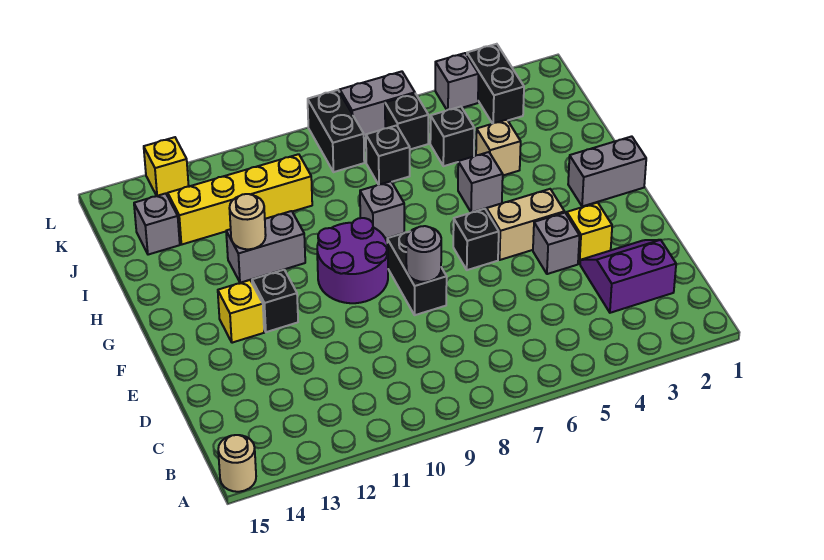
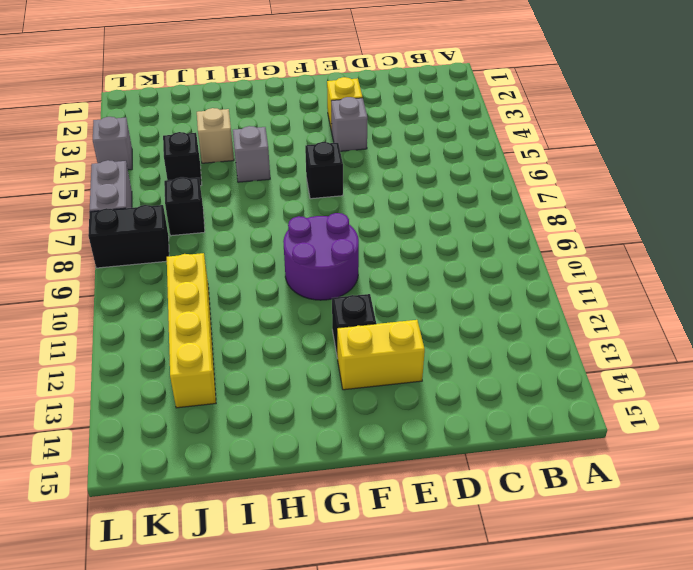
yellow 1x2 brick [337,320,425,390] -> yellow 1x1 brick [218,280,264,343]
none -> tan 1x1 round brick [218,435,256,492]
none -> purple 2x2 slope [580,240,676,313]
none -> black 1x2 brick [387,232,447,315]

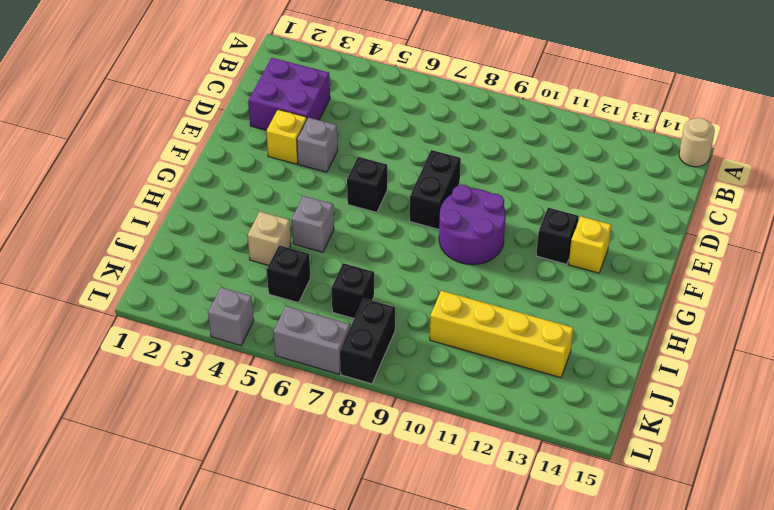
purple 2x2 brick [248,58,330,130] -> purple 2x2 slope [580,240,676,313]
none -> tan 1x2 brick [486,189,564,260]
none -> grey 1x2 brick [568,136,646,207]
none -> grey 1x1 brick [360,181,404,239]

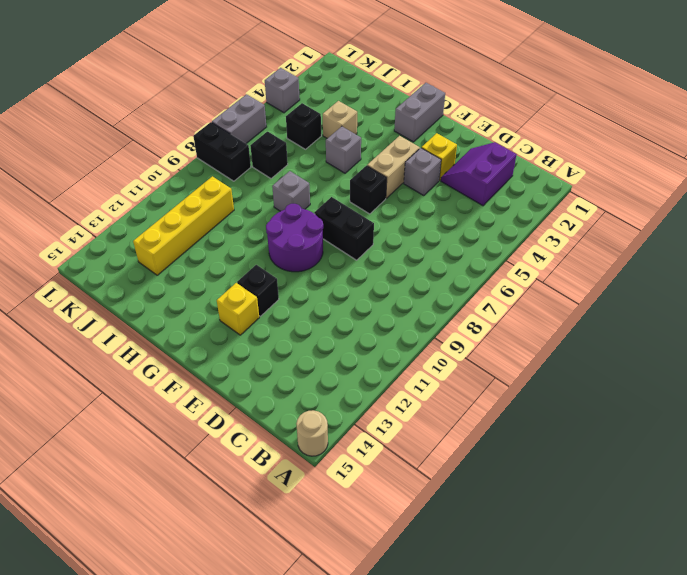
none -> grey 1x2 brick [226,211,305,283]
none -> grey 1x1 brick [134,193,180,255]
none -> black 1x2 brick [467,44,524,124]

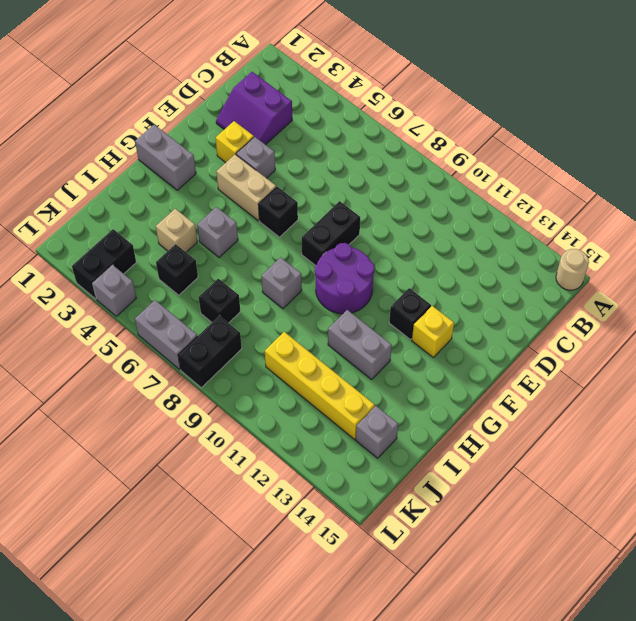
none -> black 1x1 brick [385,94,428,149]
none -> yellow 1x1 brick [144,137,189,196]
none -> grey 1x1 round brick [406,226,441,282]

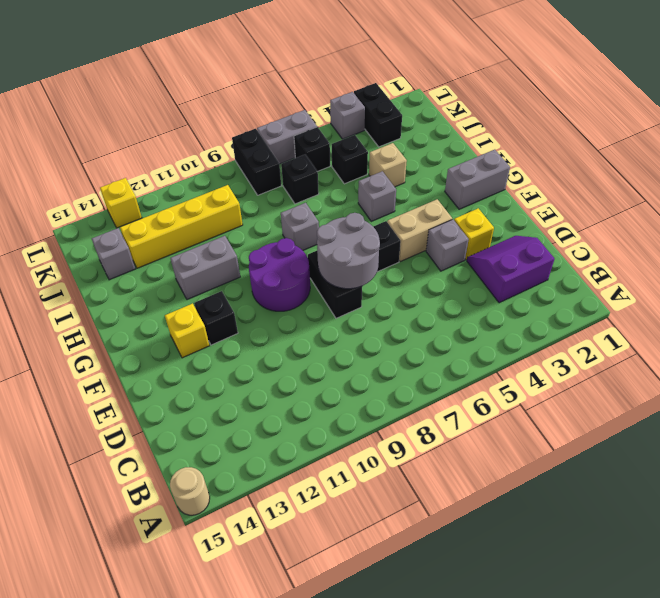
grey 2x2 round brick [317,213,380,289] -> grey 1x1 round brick [406,226,441,282]
none -> tan 1x1 round brick [229,194,266,249]

